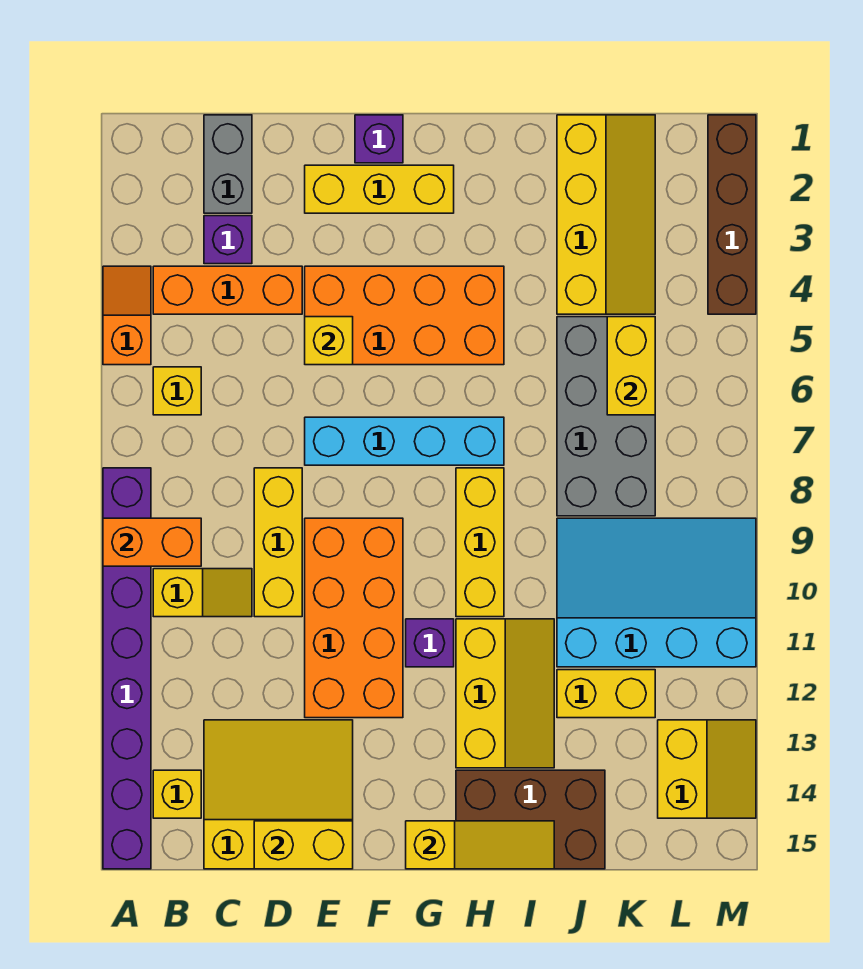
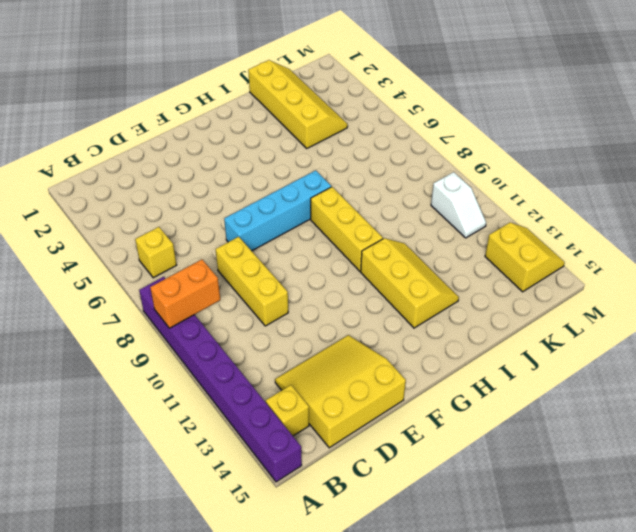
white 1x2 slope [431,172,486,238] -> cyan 3x4 slope [557,518,756,667]
none -> orange 1x2 slope [103,266,151,365]
none -> orange 1x3 brick [153,266,302,314]
none -> yellow 1x2 slope [153,569,252,617]
none -> grey 1x2 brick [204,115,252,213]

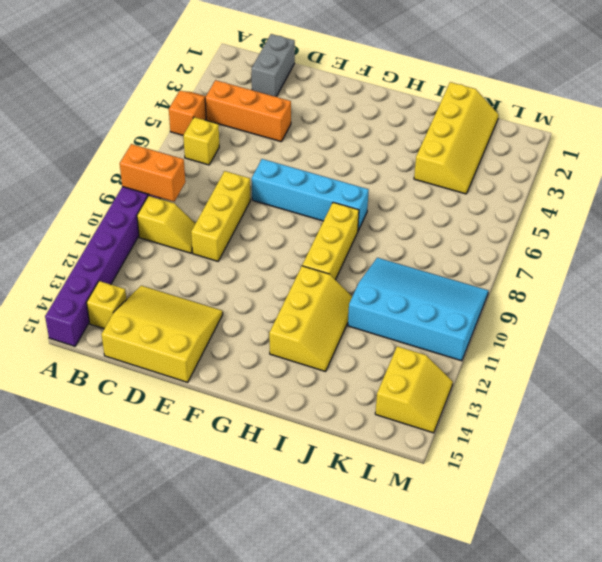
none -> purple 1x1 brick [204,216,252,264]
none -> yellow 1x3 brick [305,165,454,213]
none -> orange 2x4 brick [305,266,504,365]
none -> orange 2x4 brick [305,518,403,718]

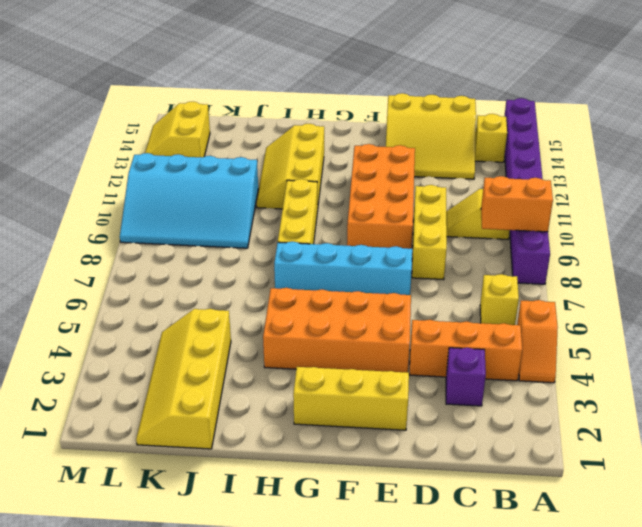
none -> grey 1x2 brick [204,115,252,213]
none -> purple 1x1 brick [355,115,403,163]
none -> purple 1x1 brick [406,619,454,667]
none -> brown 2x3 brick [456,770,605,869]

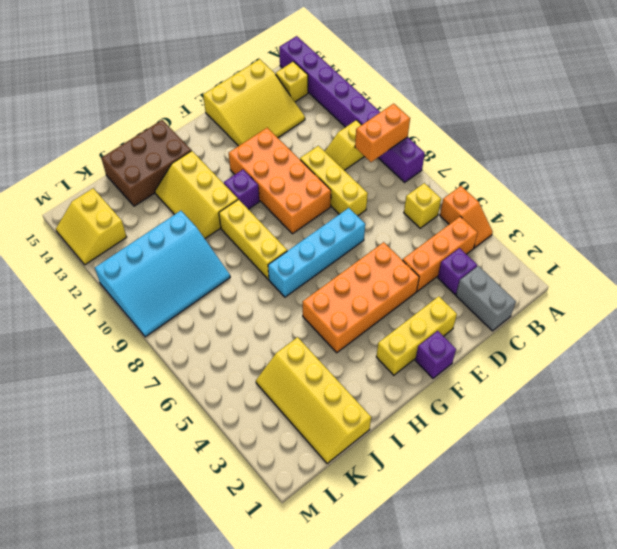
none -> grey 2x4 brick [557,317,655,516]
none -> yellow 1x2 brick [557,670,655,718]
none -> brown 1x4 brick [708,115,756,314]
none -> yellow 1x2 brick [254,821,353,869]

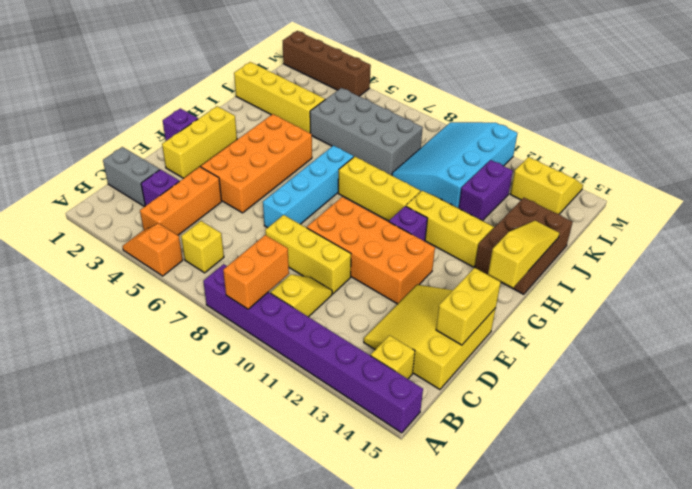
purple 1x2 brick [459,160,513,221] -> yellow 1x2 brick [557,670,655,718]
none -> yellow 1x1 brick [305,317,353,365]
none -> yellow 1x2 brick [607,317,655,415]

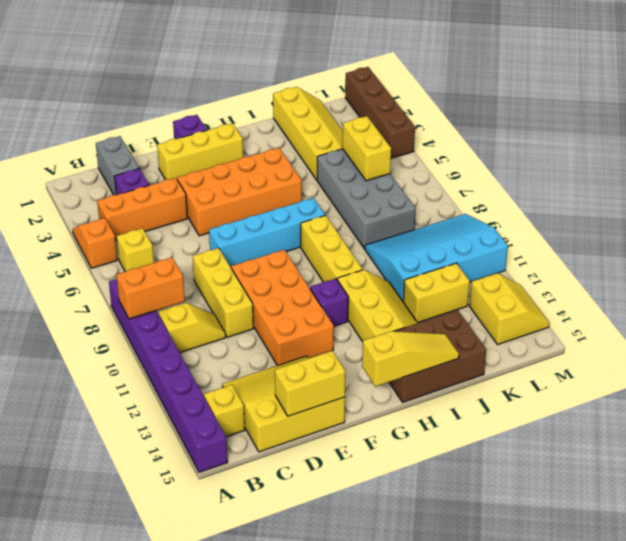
none -> yellow 1x1 brick [305,317,353,365]

